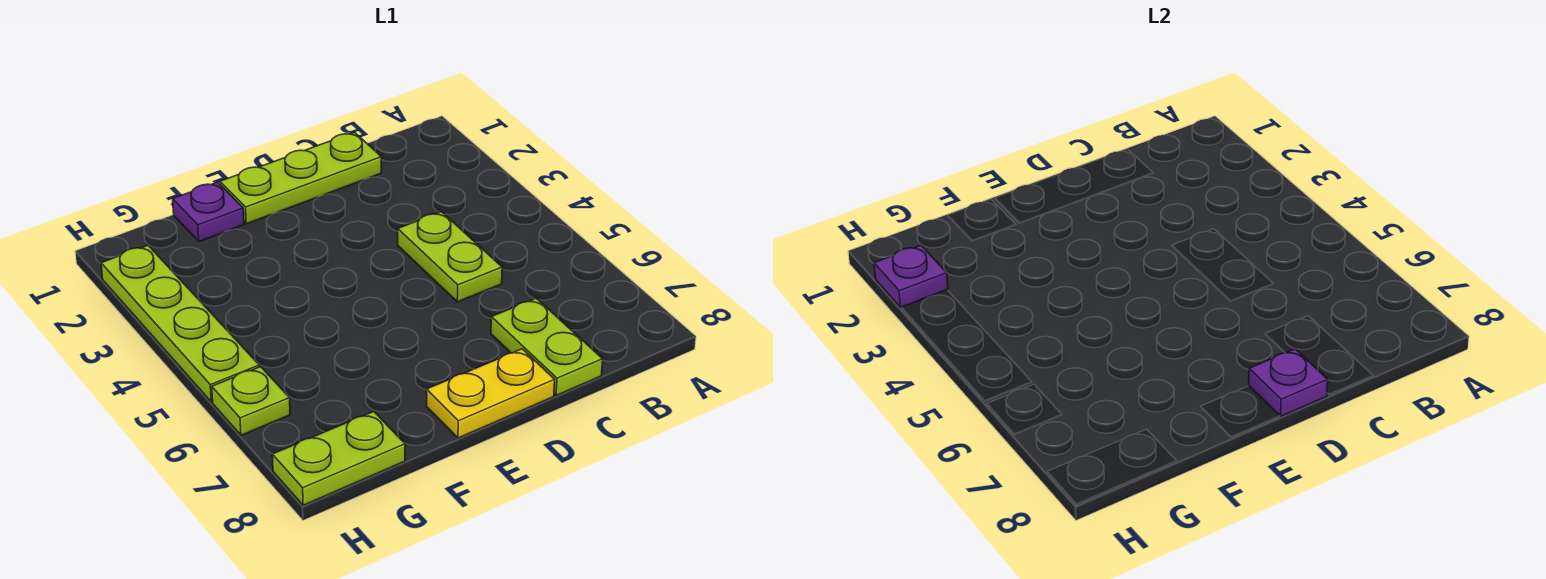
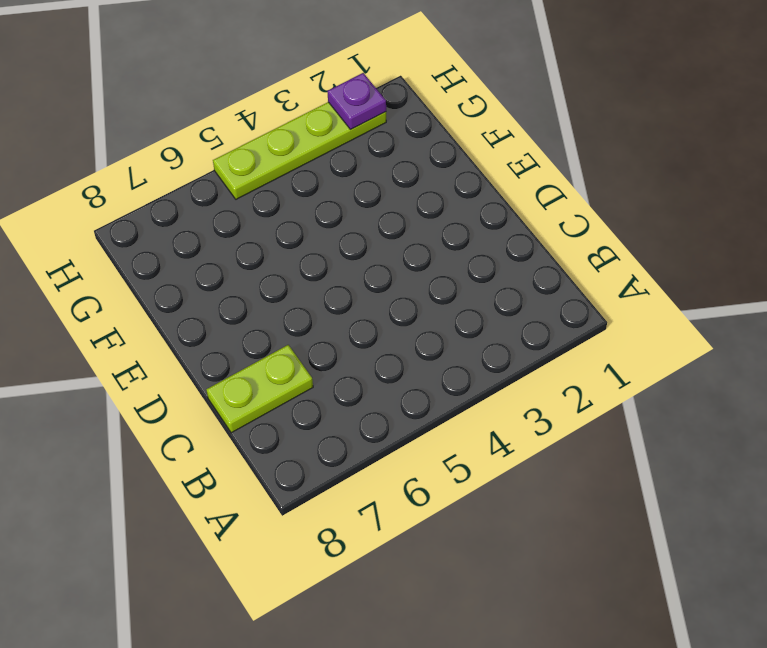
none -> lime 1x3 plate [220,132,381,224]
none -> lime 1x2 plate [398,212,502,302]

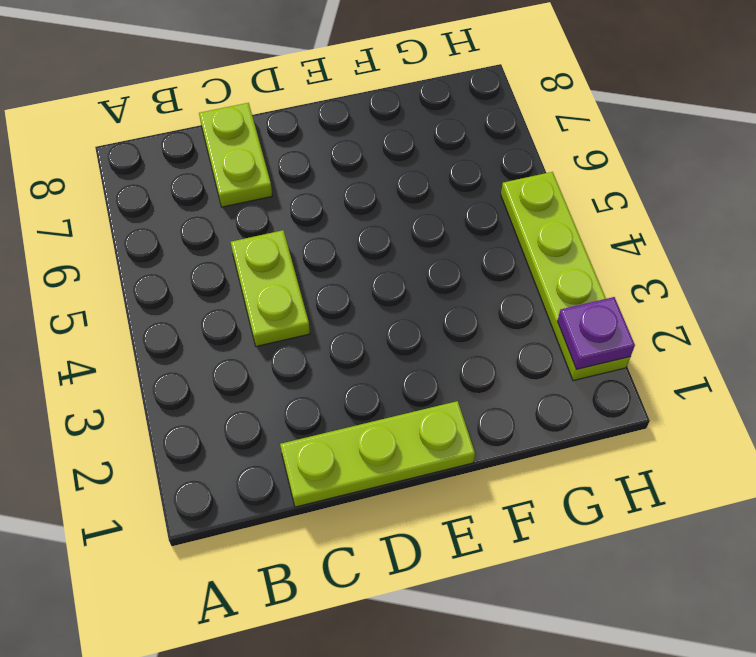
none -> yellow 1x2 plate [426,349,555,438]
none -> purple 1x1 plate [173,182,244,242]

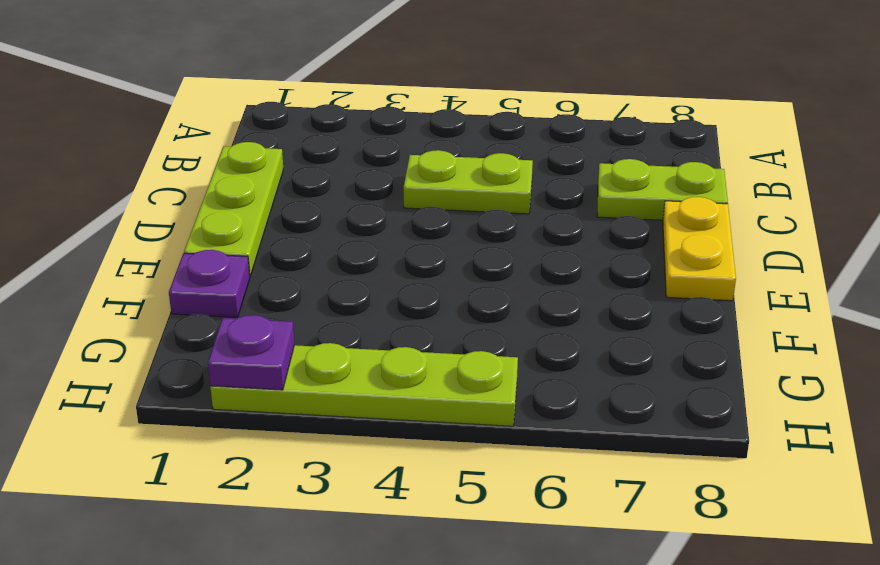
none -> lime 1x2 plate [272,411,405,505]
none -> lime 1x1 plate [212,367,290,435]

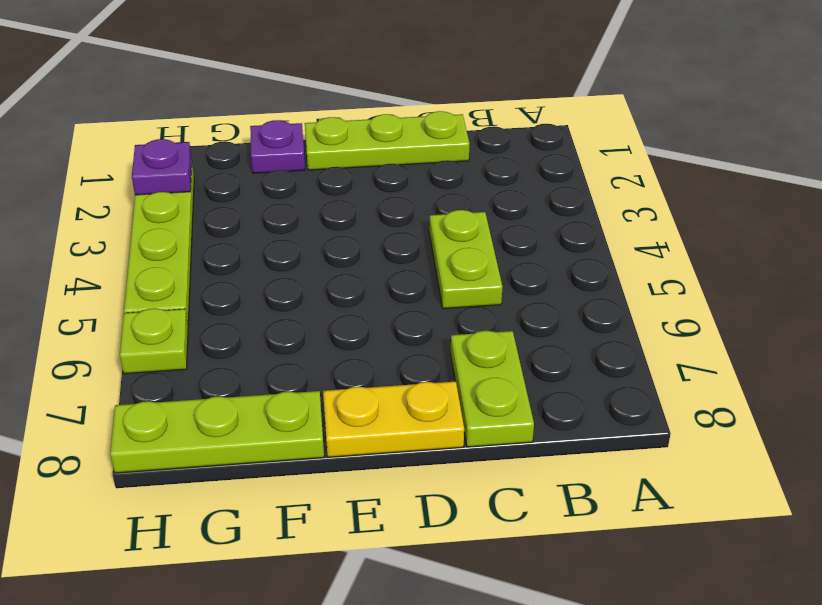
lime 1x3 plate [110,391,324,473] -> lime 1x2 plate [272,411,405,505]
none -> purple 1x1 plate [1249,349,1328,416]

